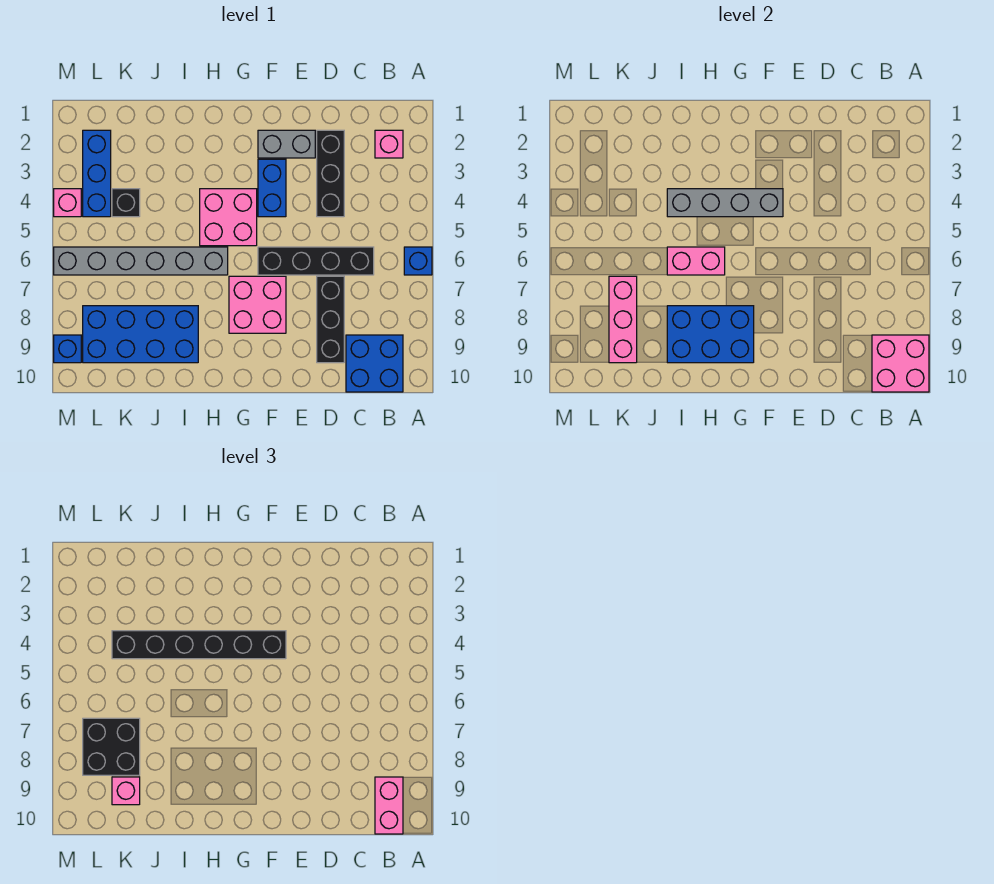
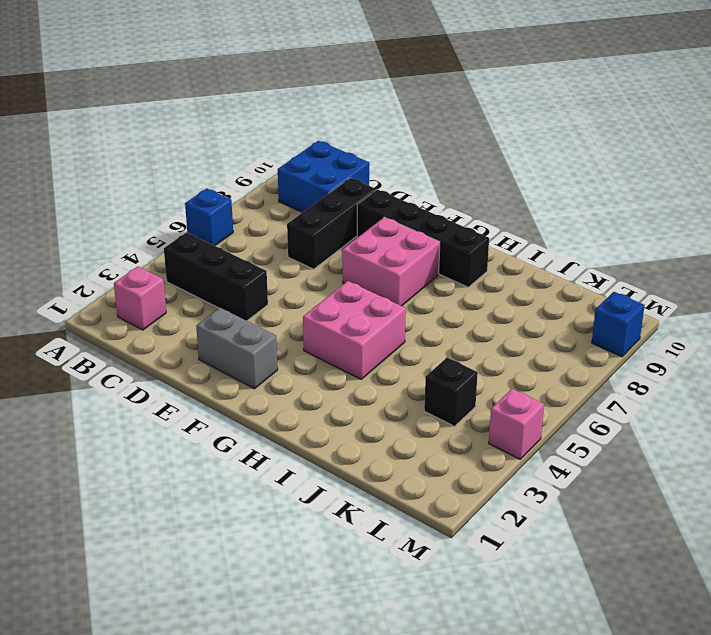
black 1x3 brick [164,232,268,321] -> black 1x3 brick turned to [317,130,344,217]
black 1x4 brick [357,189,489,287] -> black 1x4 brick moved to [258,247,374,275]
none -> blue 1x2 brick [258,159,286,217]
none -> grey 1x6 brick [54,247,228,275]
none -> blue 2x4 brick [83,306,198,363]

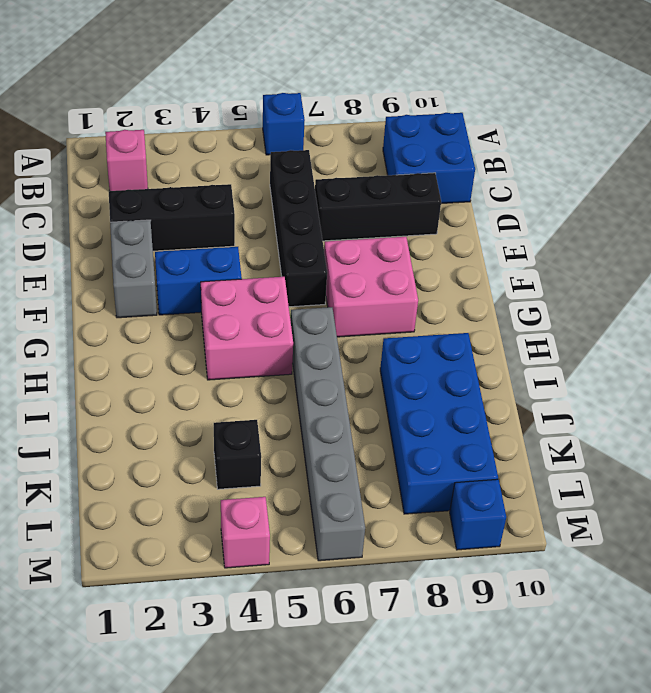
none -> blue 1x3 brick [83,130,111,217]
none -> pink 2x2 brick [872,335,929,392]
none -> grey 1x4 brick [667,189,783,217]

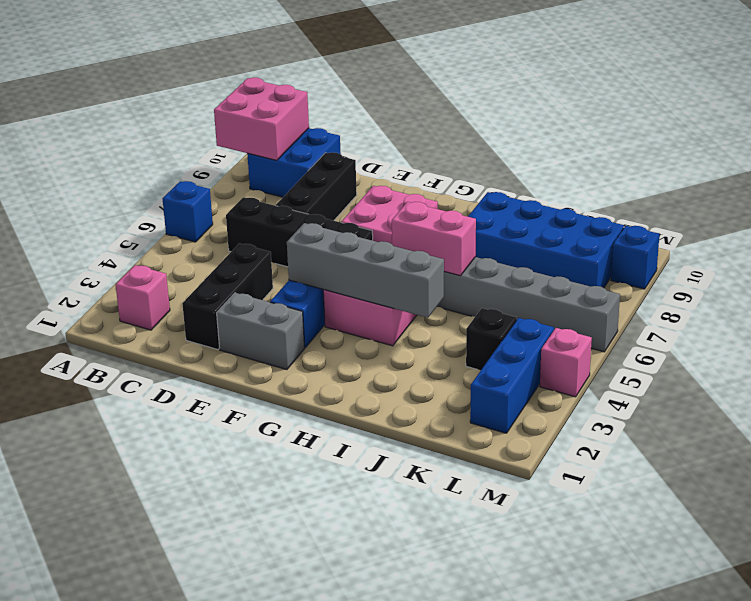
none -> blue 2x3 brick [667,306,754,363]
none -> pink 1x3 brick [609,276,637,363]
none -> pink 1x2 brick [375,777,403,834]

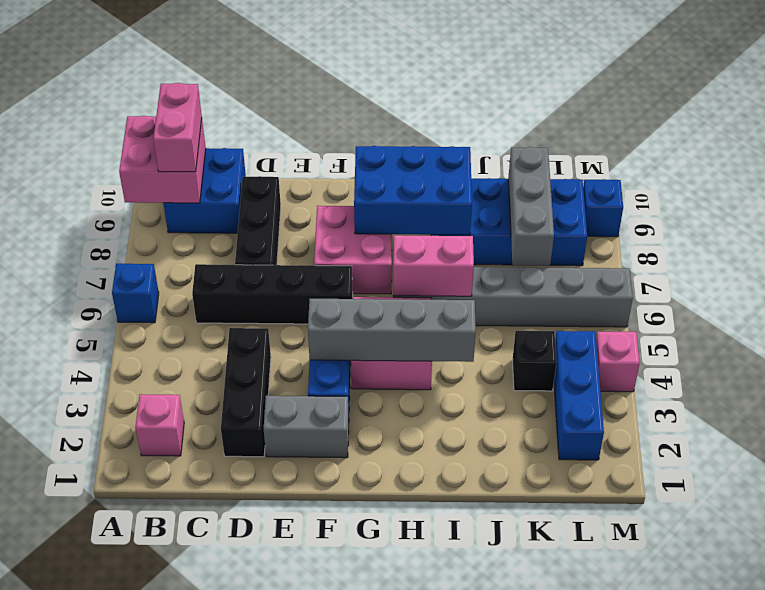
grey 1x3 brick [508,147,554,266] -> pink 1x3 brick [609,276,637,363]
none -> black 1x6 brick [112,631,286,659]
none -> black 2x2 brick [83,718,140,775]
none -> pink 1x1 brick [112,777,140,805]

